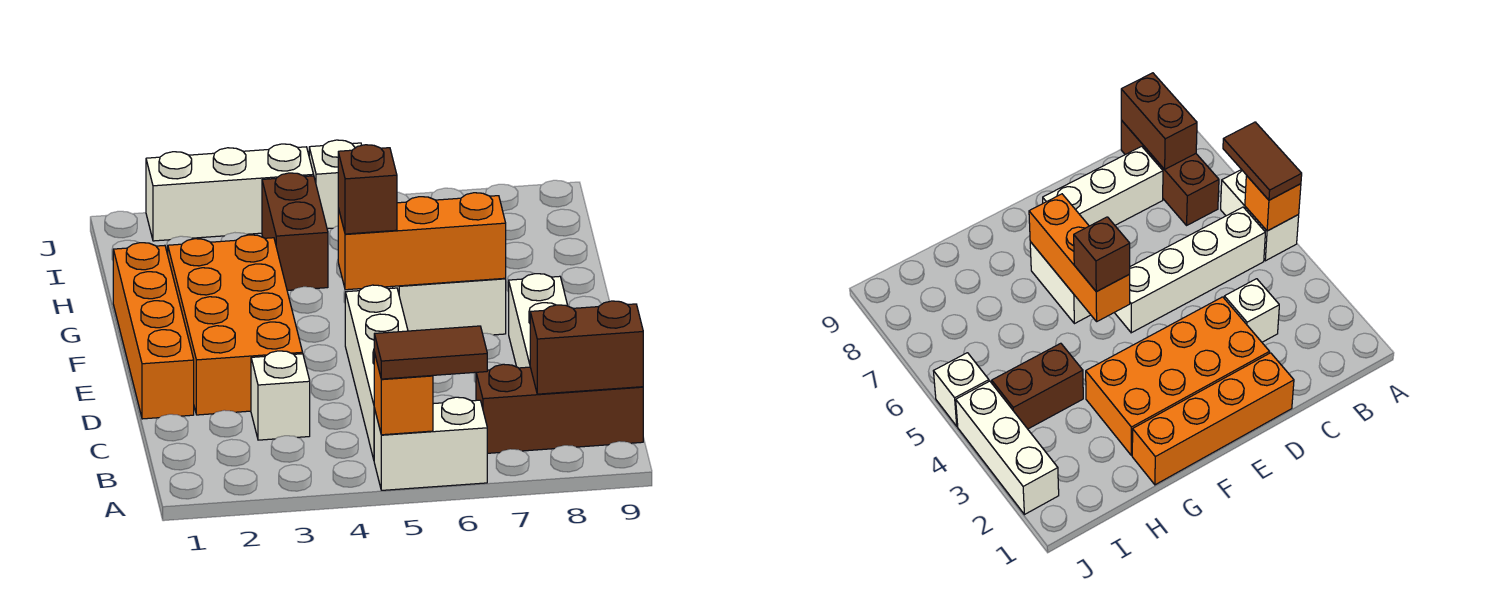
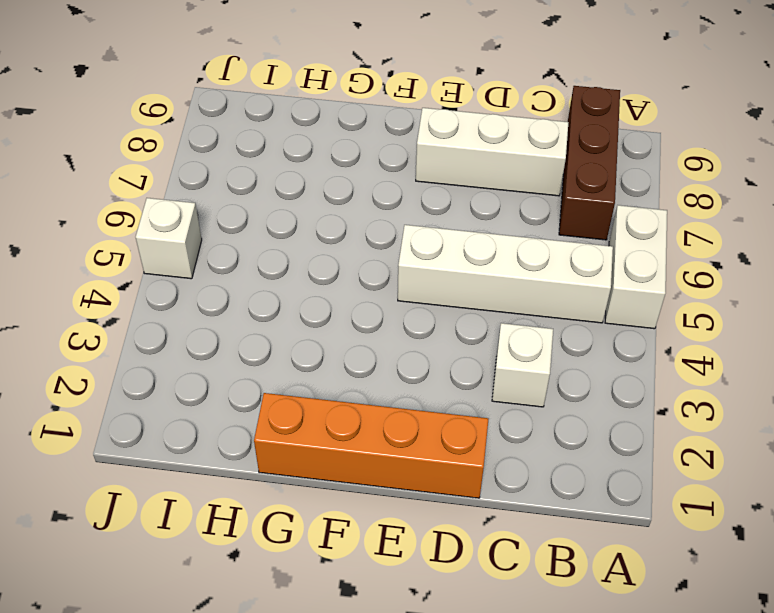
none -> orange 2x4 brick [168,235,303,415]
none -> white 1x2 brick [393,278,506,335]
none -> brown 1x2 brick [262,173,328,290]

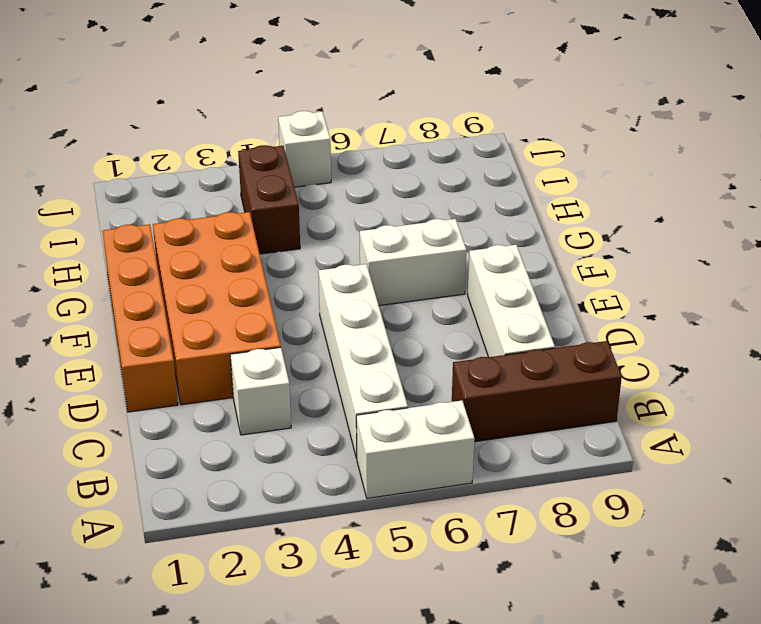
none -> white 1x3 brick [146,144,314,241]
none -> orange 1x1 brick [374,353,433,435]
none -> brown 1x2 brick [530,301,643,394]

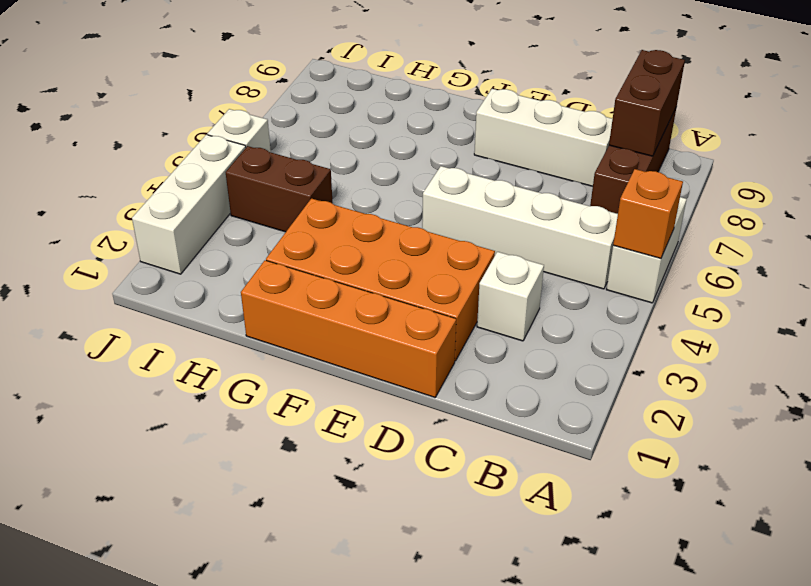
none -> white 1x2 brick [393,278,506,335]
none -> orange 1x3 brick [338,193,506,290]
none -> brown 1x2 tile [374,326,487,379]

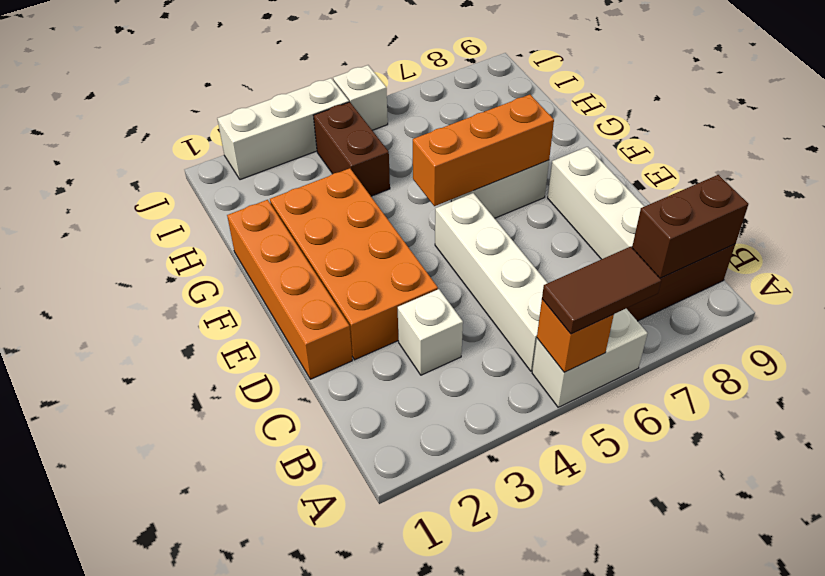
none -> brown 1x1 brick [338,145,397,234]

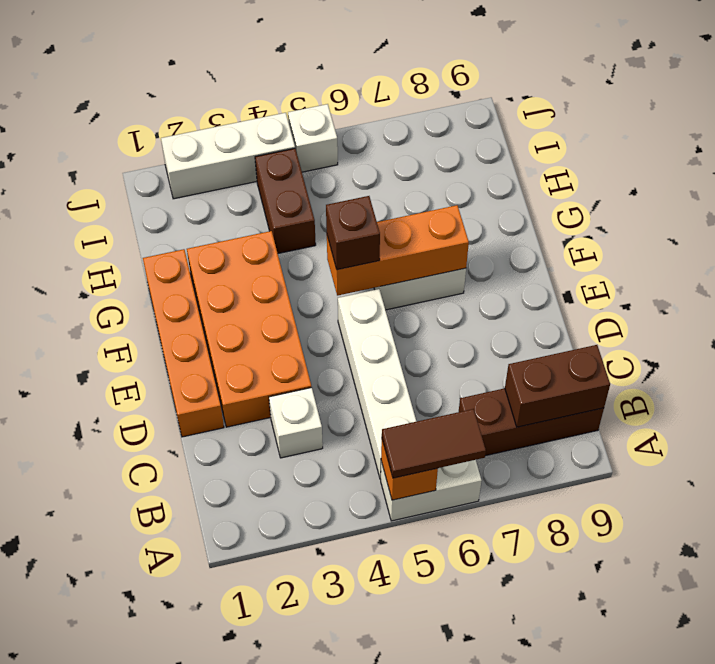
none -> white 1x3 brick [509,274,568,368]

